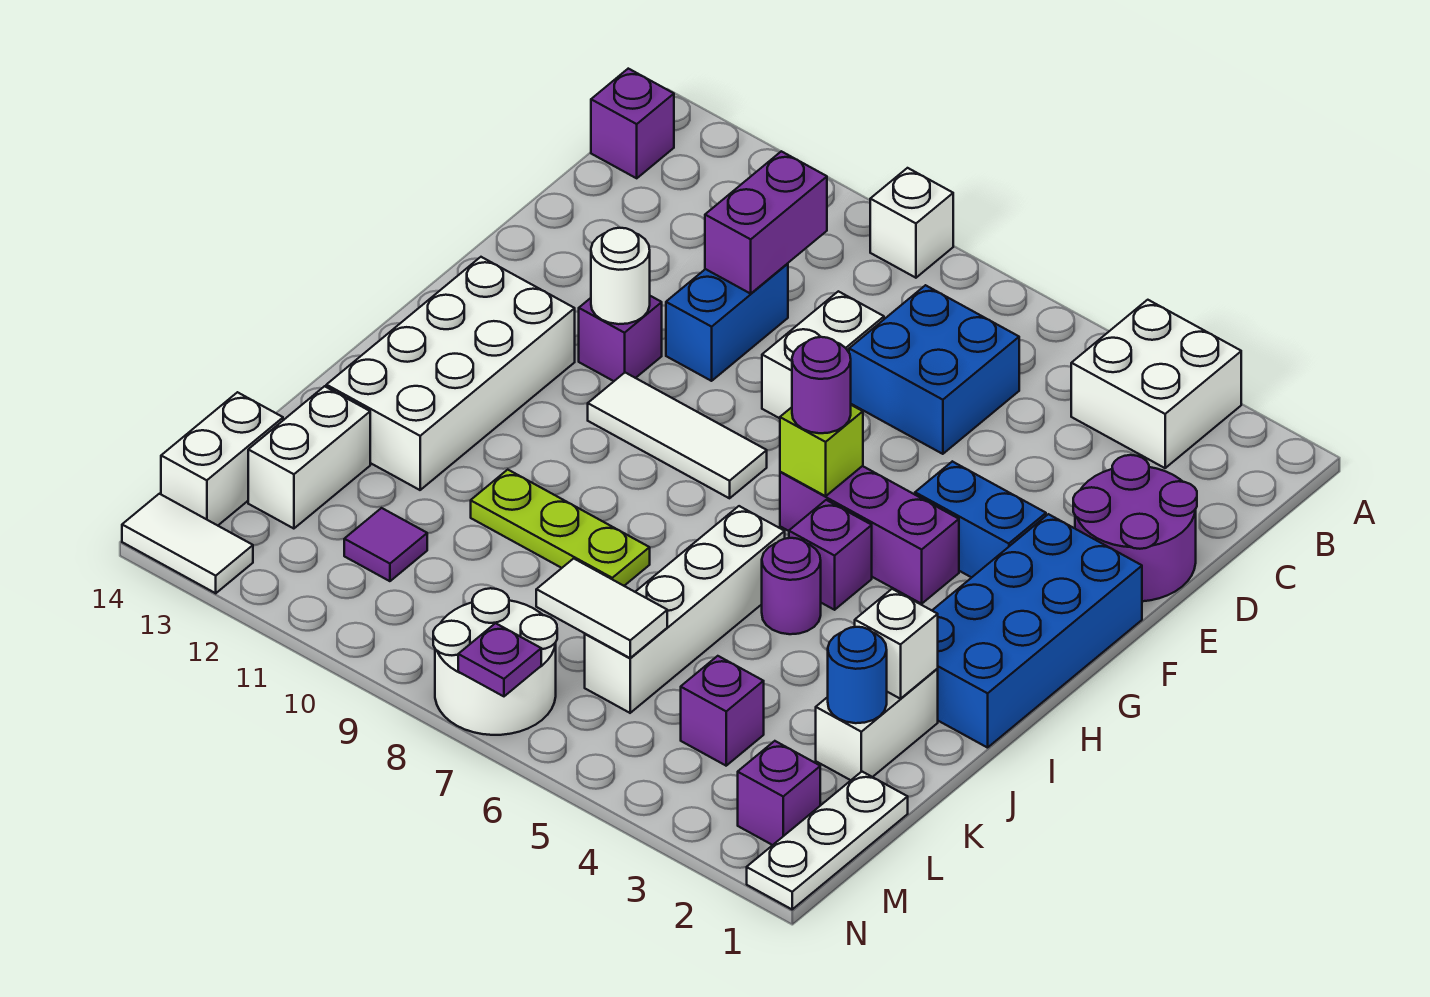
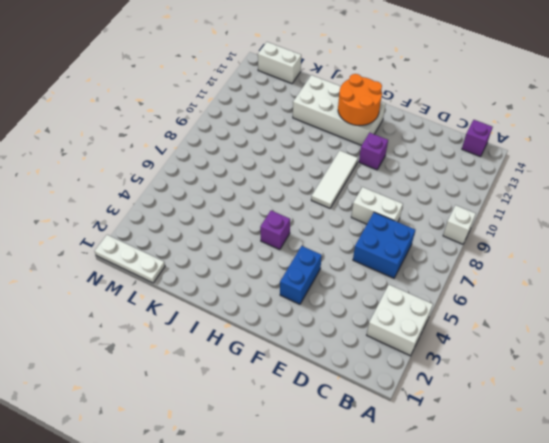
orange 2x2 round brick [338,74,382,126] -> none
none -> purple 2x2 round brick [1073,455,1197,601]
none -> blue 1x2 brick [666,264,788,381]
none -> blue 2x4 brick [932,514,1142,748]
none -> purple 1x3 brick [780,466,959,604]

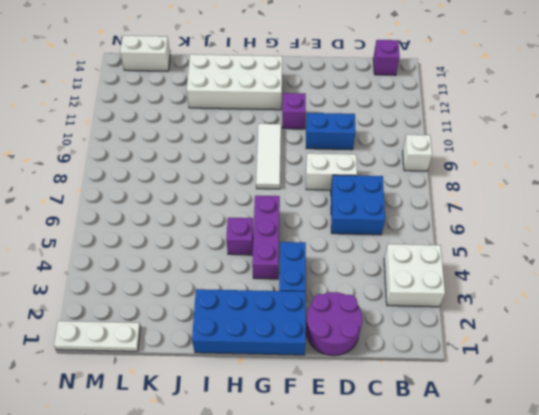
none -> purple 1x1 round brick [762,538,821,634]
none -> white 1x4 brick [585,506,785,713]
none -> white 1x2 brick [816,669,938,780]
none -> lime 1x3 plate [471,470,650,586]

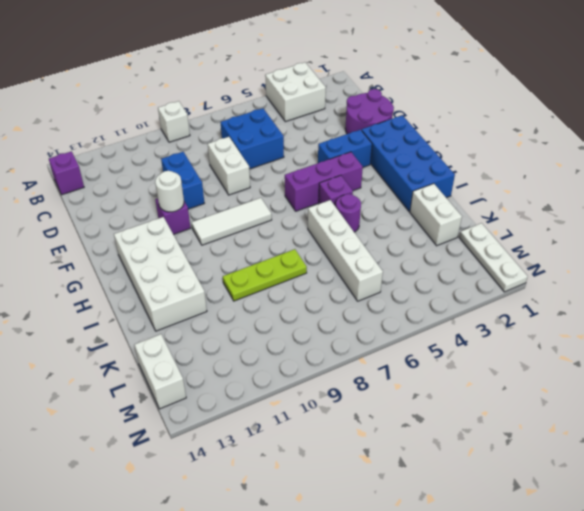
none -> white 1x2 brick [248,386,370,529]
none -> purple 1x1 brick [681,656,764,766]
none -> purple 1x1 tile [344,508,427,581]
none -> purple 1x1 brick [738,741,820,845]

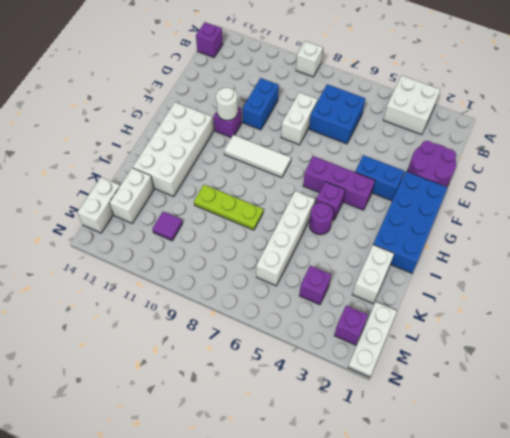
none -> white 2x2 round brick [433,588,557,735]
none -> white 1x2 tile [122,494,253,593]
none -> purple 1x2 brick [705,151,827,294]
none -> lime 1x1 brick [780,405,863,496]

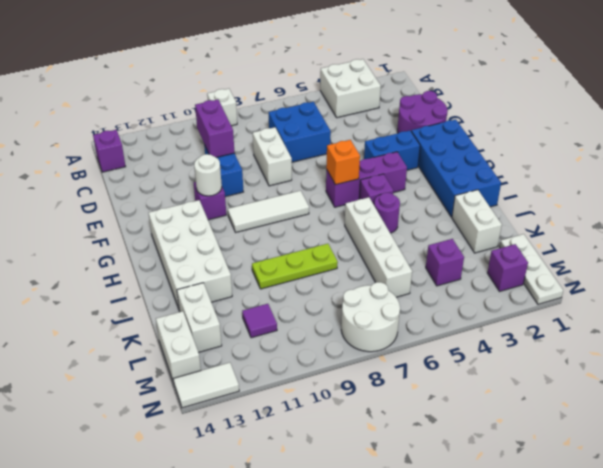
orange 1x1 brick [326,140,360,185] -> lime 1x1 brick [780,405,863,496]
none -> white 1x1 brick [855,589,938,699]
none -> blue 1x1 round brick [828,627,887,723]
none -> white 1x2 tile [536,558,667,658]
none -> purple 1x1 plate [458,623,541,696]

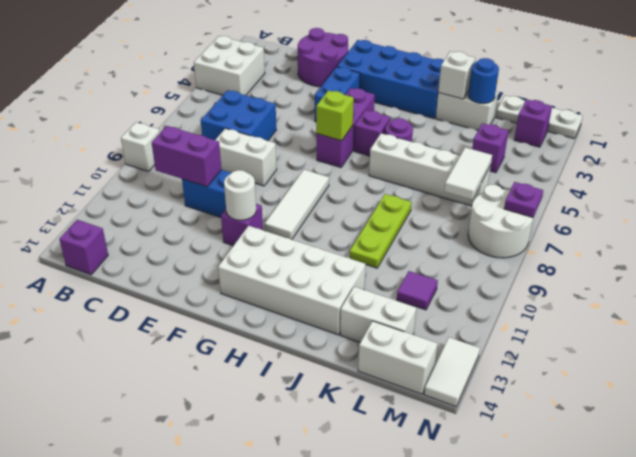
none -> purple 1x1 round brick [792,337,851,433]

